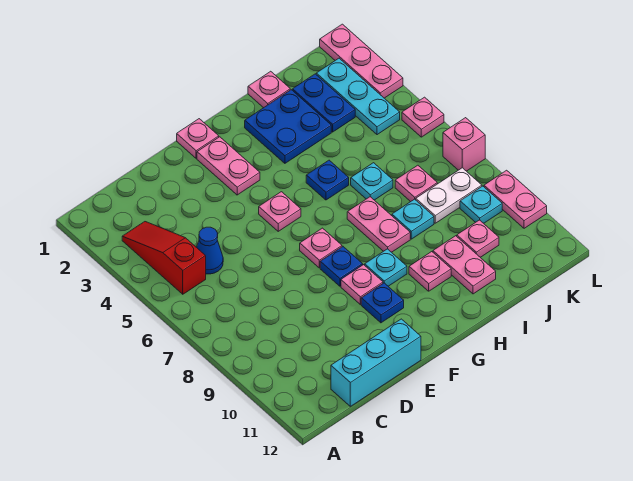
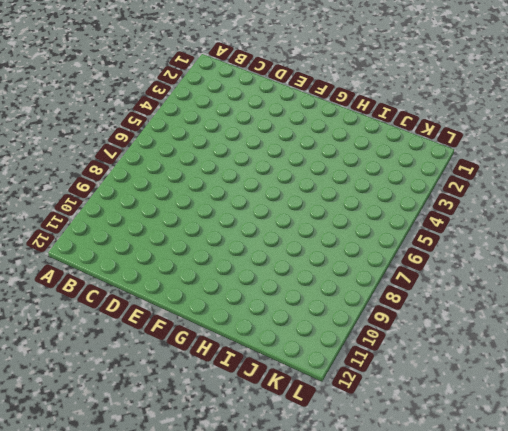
none -> red 1x3 slope [122,222,206,294]
none -> blue 1x1 cone [197,227,223,274]
none -> cyan 1x3 brick [331,319,421,406]

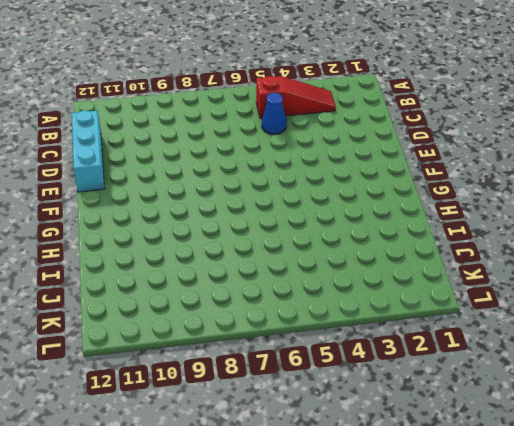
none -> pink 1x1 plate [177,119,219,158]
none -> pink 1x2 plate [197,137,260,195]
none -> pink 1x1 plate [259,192,301,231]

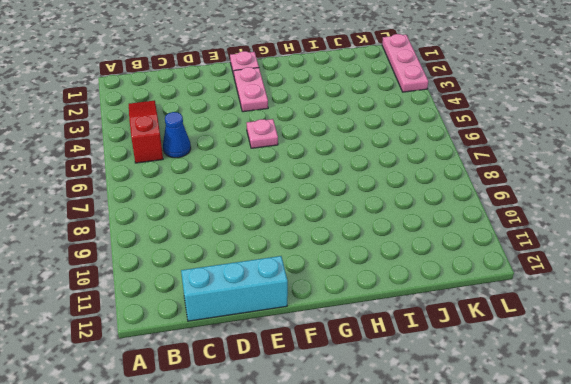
none -> pink 1x1 plate [300,228,342,268]
none -> blue 1x1 plate [320,247,363,286]
none -> pink 1x1 plate [341,265,383,304]

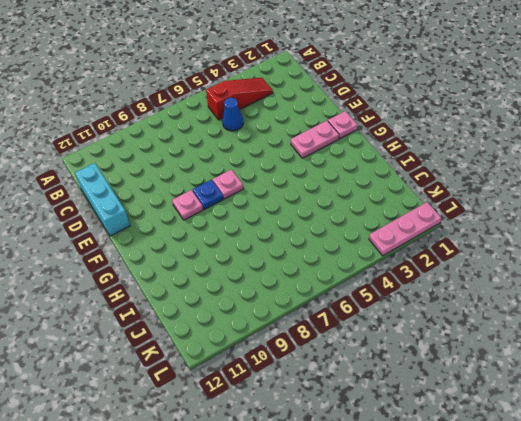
none -> pink 1x1 plate [259,192,301,231]
none -> blue 1x1 plate [361,283,404,323]
none -> cyan 1x1 plate [365,249,407,286]

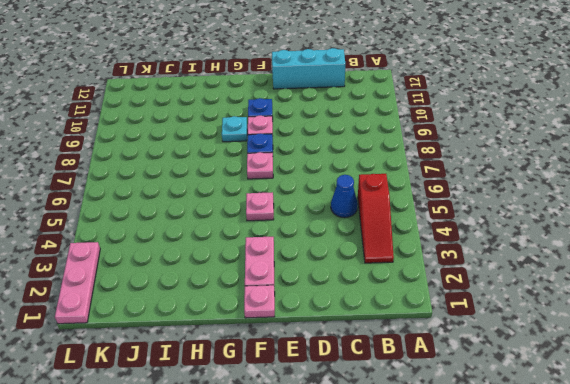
none -> blue 2x2 plate [245,90,331,163]
none -> blue 1x1 plate [306,160,349,200]
none -> pink 1x2 plate [347,197,410,252]

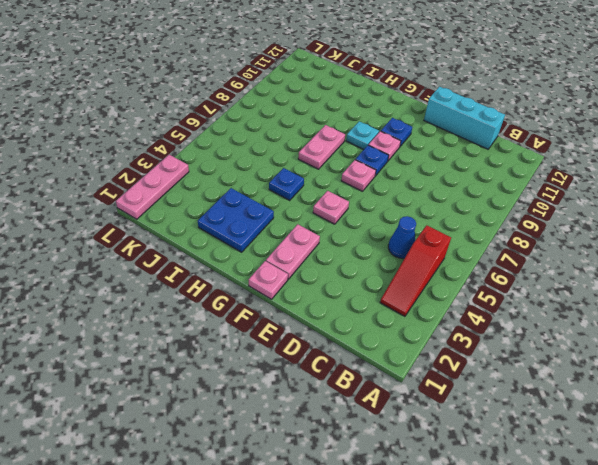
none -> pink 1x1 plate [409,252,451,291]
none -> pink 1x1 plate [248,71,290,108]
none -> cyan 1x1 plate [351,163,393,200]

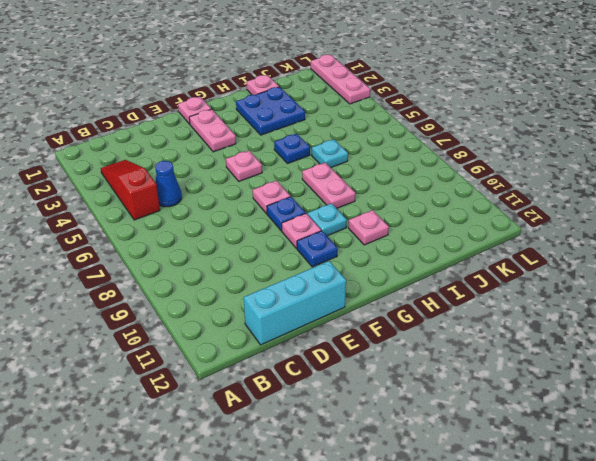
none -> cyan 1x1 plate [392,199,434,239]
none -> pink 1x2 plate [433,236,496,294]
none -> blue 1x2 plate [293,74,355,132]

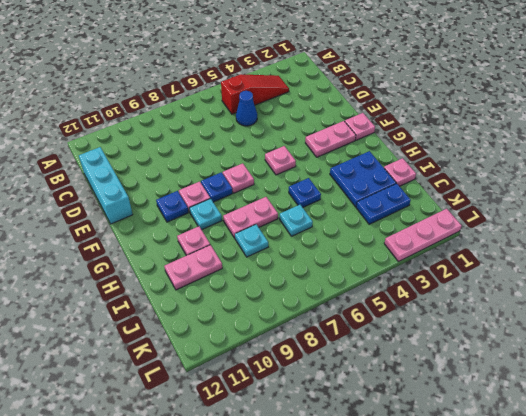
none -> pink 1x1 plate [395,165,437,202]
none -> white 1x2 plate [416,168,482,223]
none -> pink 1x1 plate [457,220,499,257]

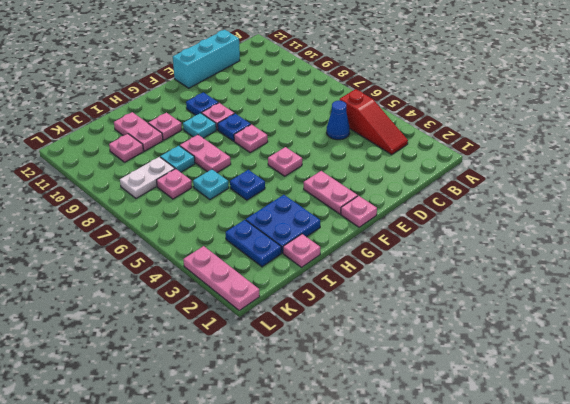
none -> cyan 1x3 plate [316,58,400,135]
none -> cyan 1x1 plate [460,186,502,223]
none -> pink 1x1 plate [402,97,444,137]

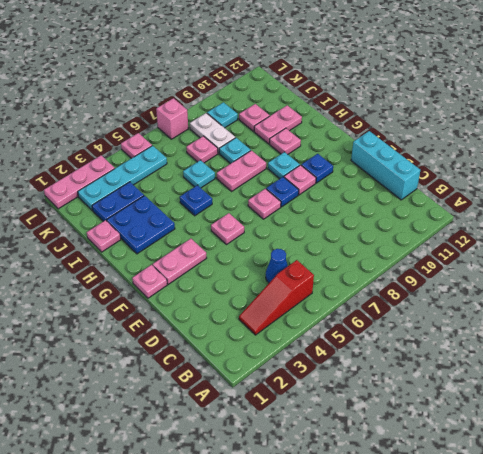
cyan 1x4 plate [78,146,167,211] -> cyan 1x3 plate [316,58,400,135]
none -> pink 1x2 plate [484,170,547,228]

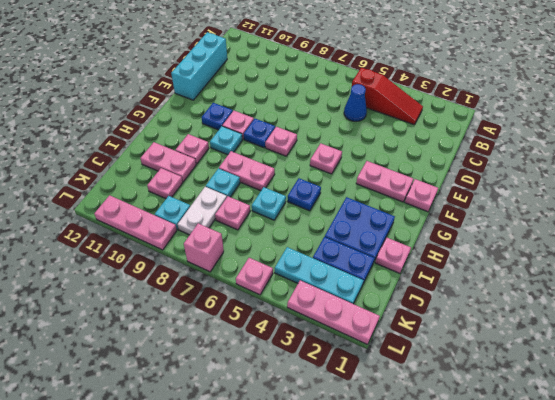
pink 1x3 plate [94,195,177,250] -> pink 1x2 plate [484,170,547,228]

